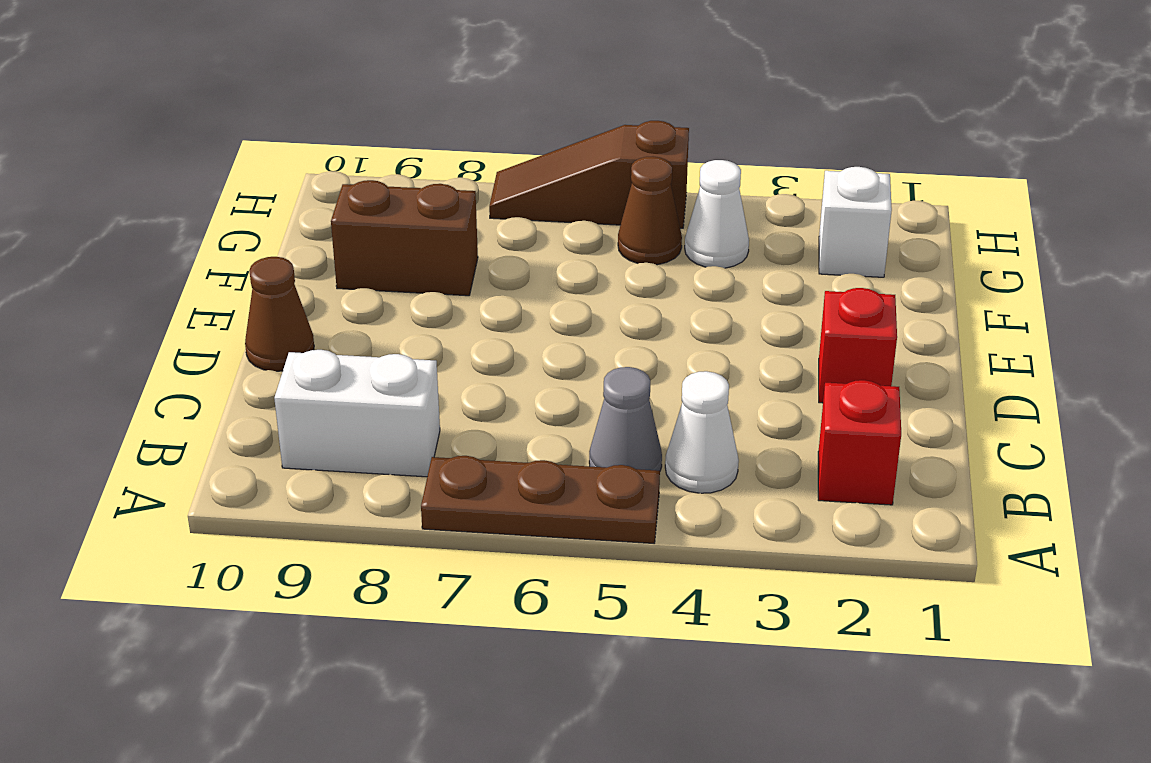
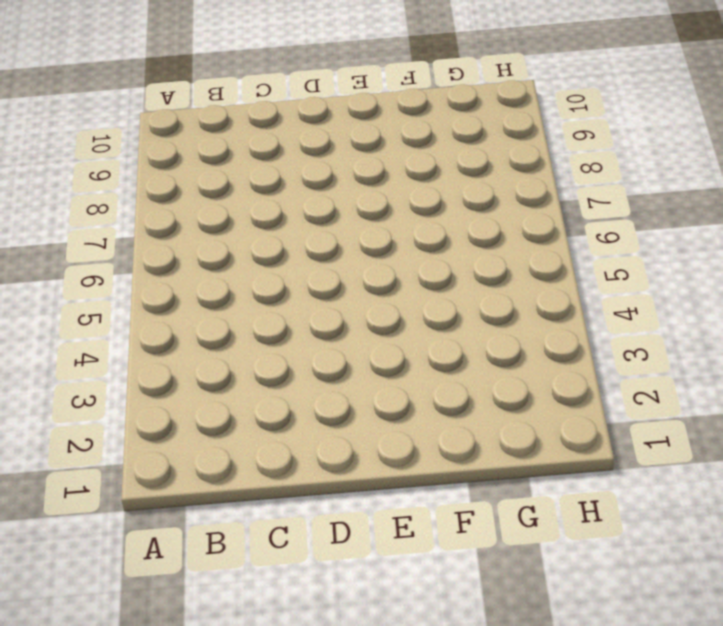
none -> brown 1x3 plate [421,456,660,543]
none -> red 1x1 brick [818,380,901,505]
none -> white 1x1 cone [665,371,739,493]

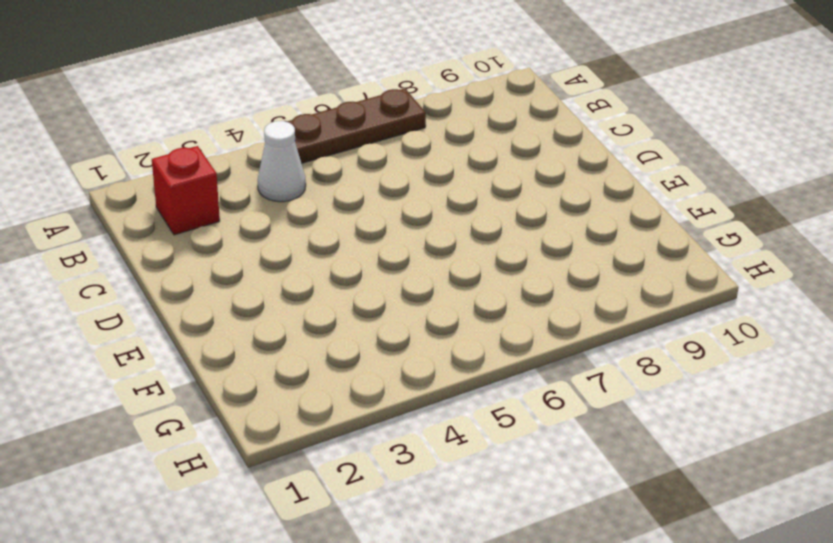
none -> grey 1x1 cone [589,367,662,471]
none -> white 1x2 brick [274,350,440,477]
none -> red 1x1 brick [819,288,897,403]

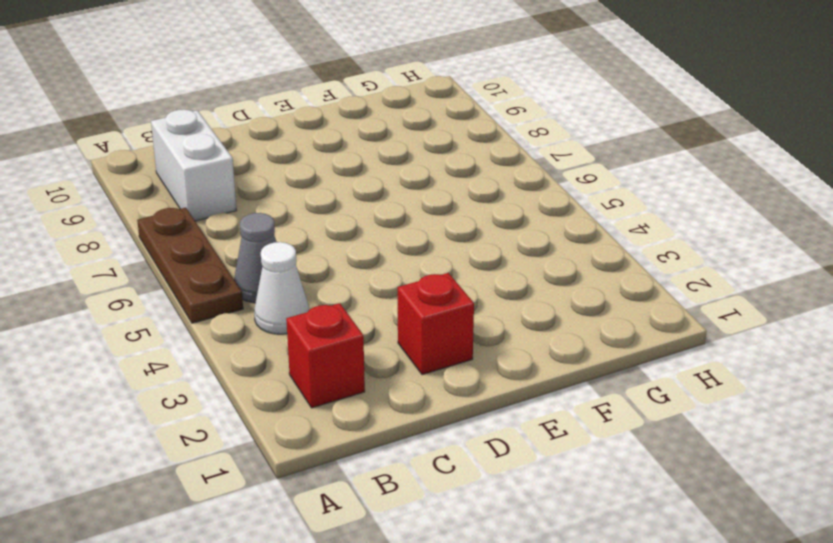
none -> brown 1x1 cone [245,257,314,371]
none -> brown 1x2 brick [331,180,478,296]
none -> white 1x1 brick [819,167,892,277]

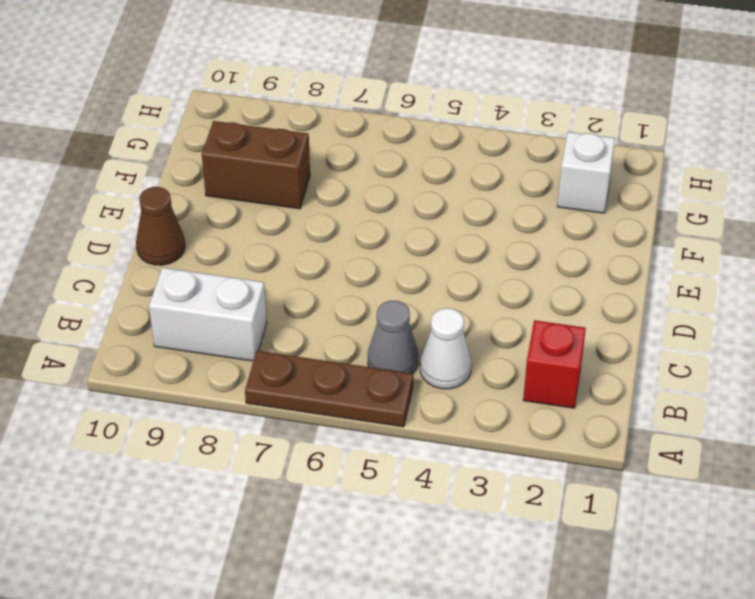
none -> red 1x1 brick [819,288,897,403]
none -> white 1x1 cone [685,160,749,268]
none -> brown 1x1 cone [618,157,682,265]

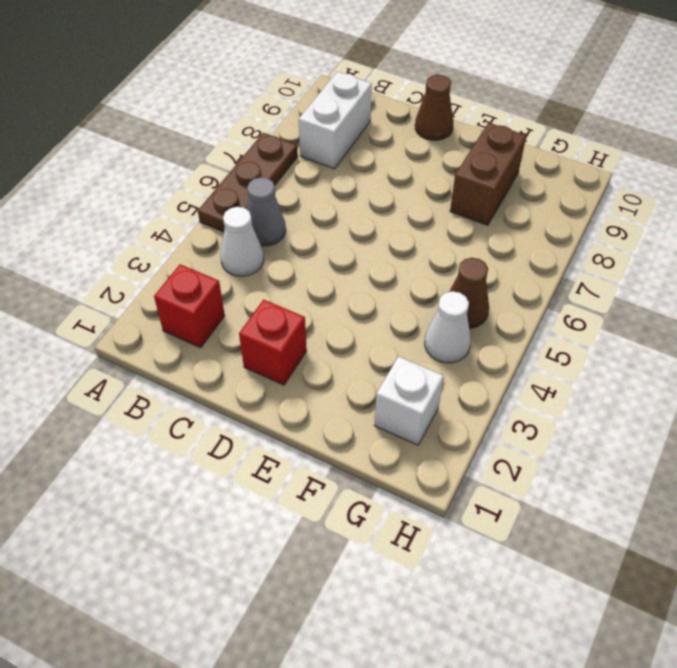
none -> brown 1x3 slope [489,121,689,228]

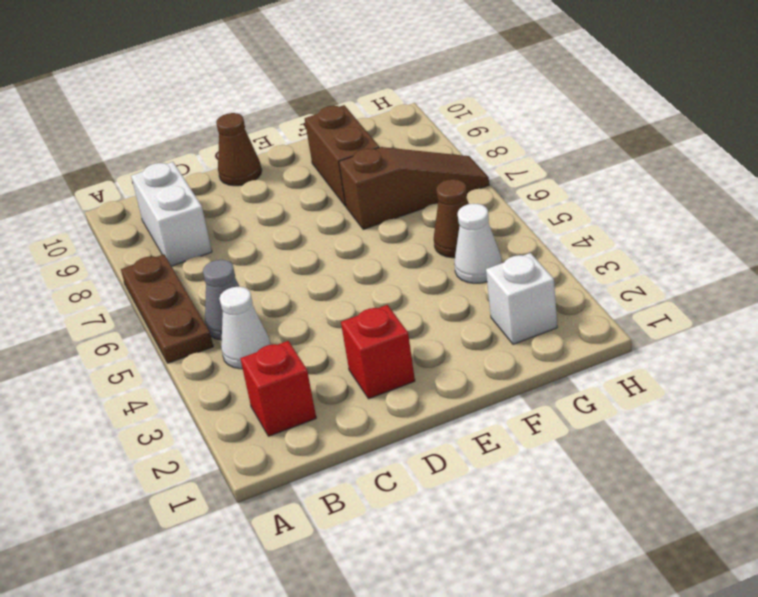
brown 1x3 slope [339,147,489,229] -> brown 1x3 slope turned to [489,121,689,228]

